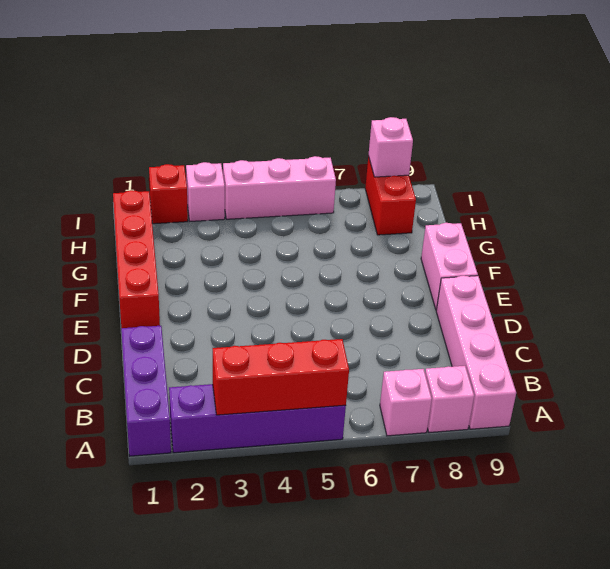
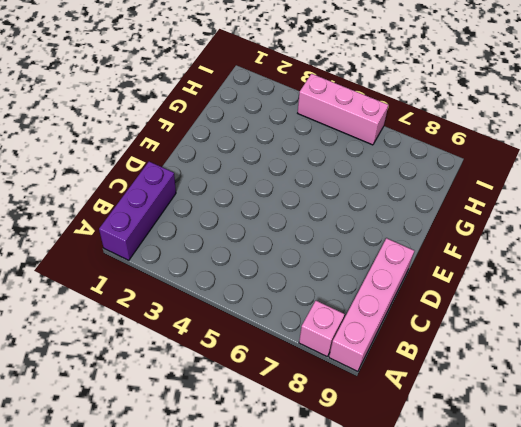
none -> purple 1x4 brick [169,384,346,453]
none -> pink 1x1 brick [380,369,432,436]
none -> red 1x4 brick [113,190,160,328]

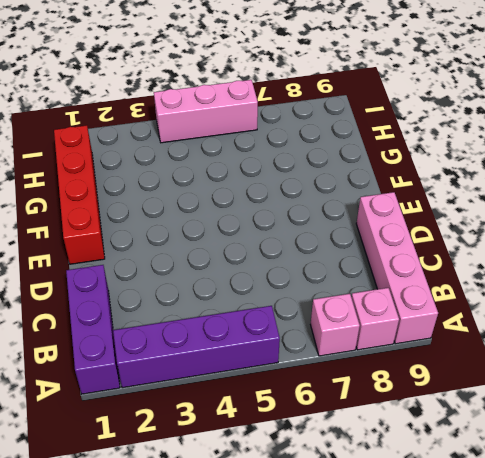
none -> pink 1x2 brick [421,223,478,310]
none -> red 1x2 brick [365,156,416,235]
none -> red 1x1 brick [149,164,188,224]

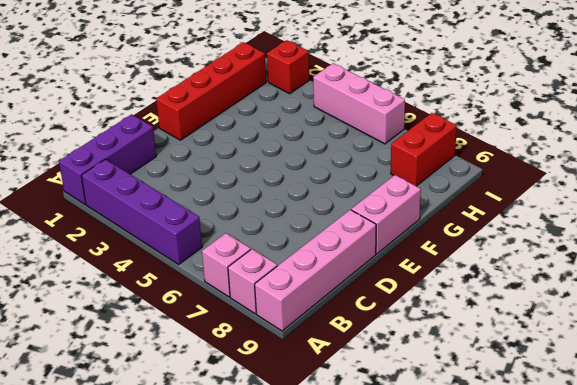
none -> pink 1x1 brick [186,162,225,221]
none -> red 1x3 brick [213,339,349,415]
none -> pink 1x1 brick [368,117,413,177]

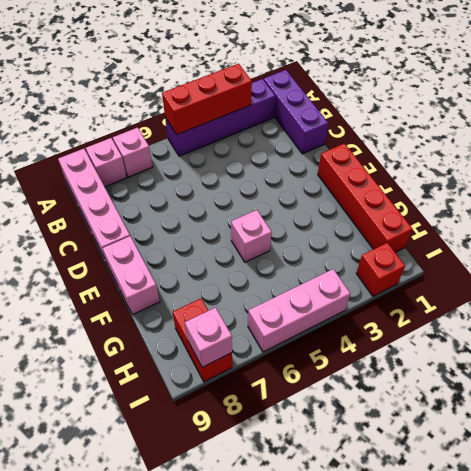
pink 1x1 brick [231,210,272,262] -> pink 1x1 brick moved to [186,162,225,221]

